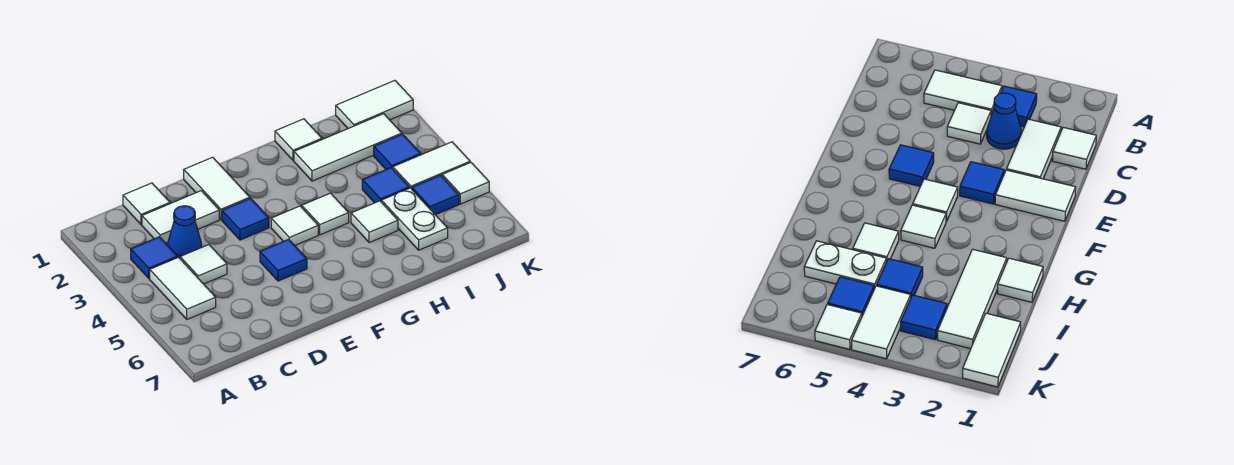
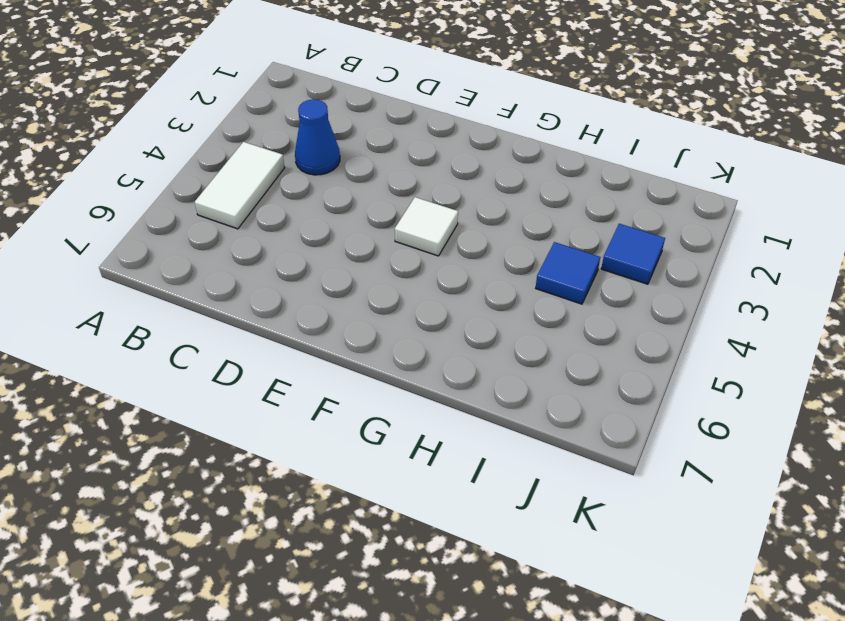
none -> blue 1x1 tile [131,237,178,278]
none -> white 1x1 tile [123,183,170,225]
none -> white 1x2 tile [142,191,219,243]

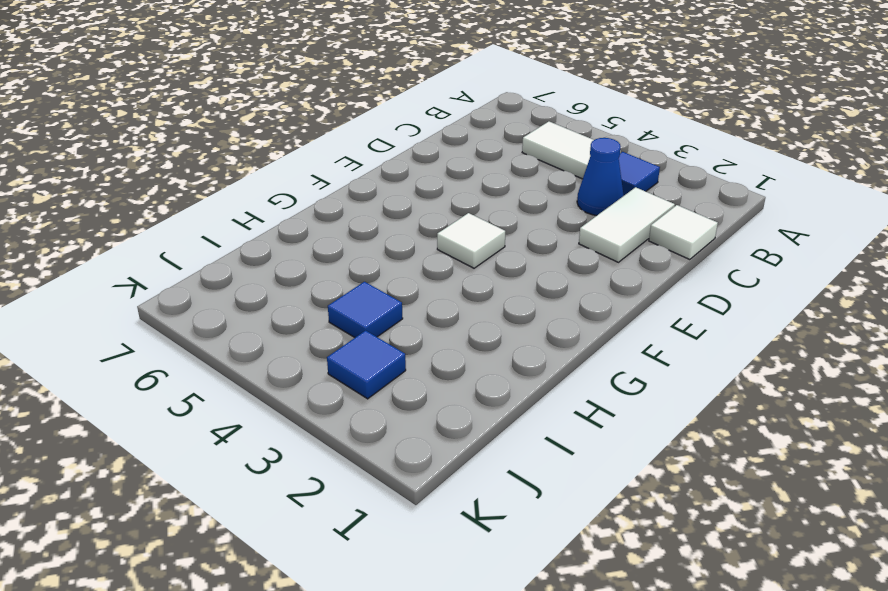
none -> white 1x1 tile [180,245,227,284]
none -> white 1x2 tile [184,157,250,219]
none -> blue 1x1 tile [222,198,269,240]

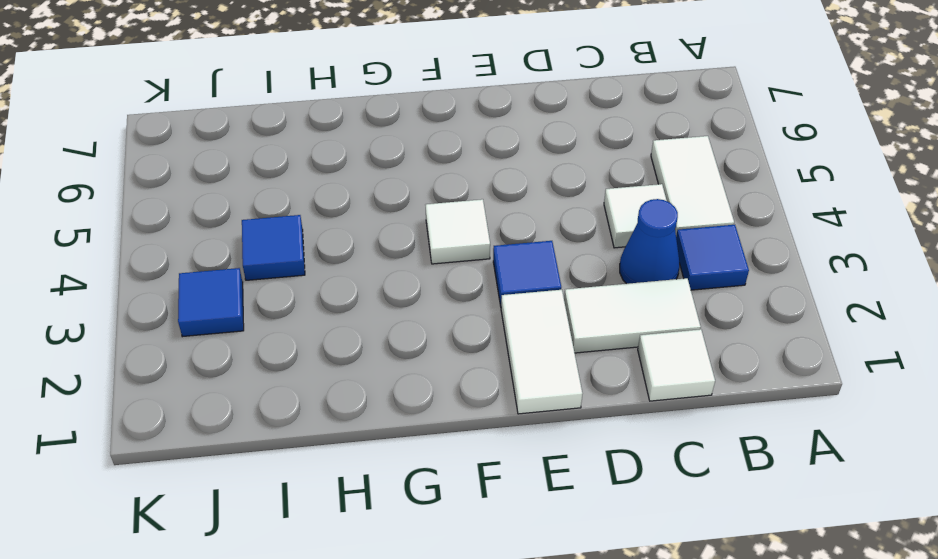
none -> blue 1x1 tile [260,239,307,281]
none -> white 1x1 tile [302,193,349,235]
none -> white 1x1 tile [275,119,322,161]

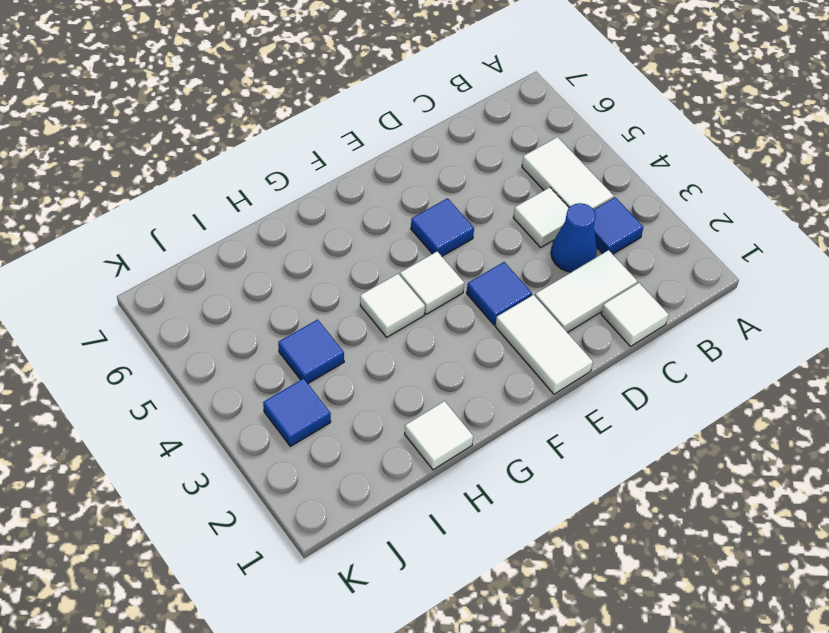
none -> white 1x3 tile [294,114,402,181]
none -> white 1x1 tile [351,201,398,243]
none -> white 1x2 plate [381,188,448,250]

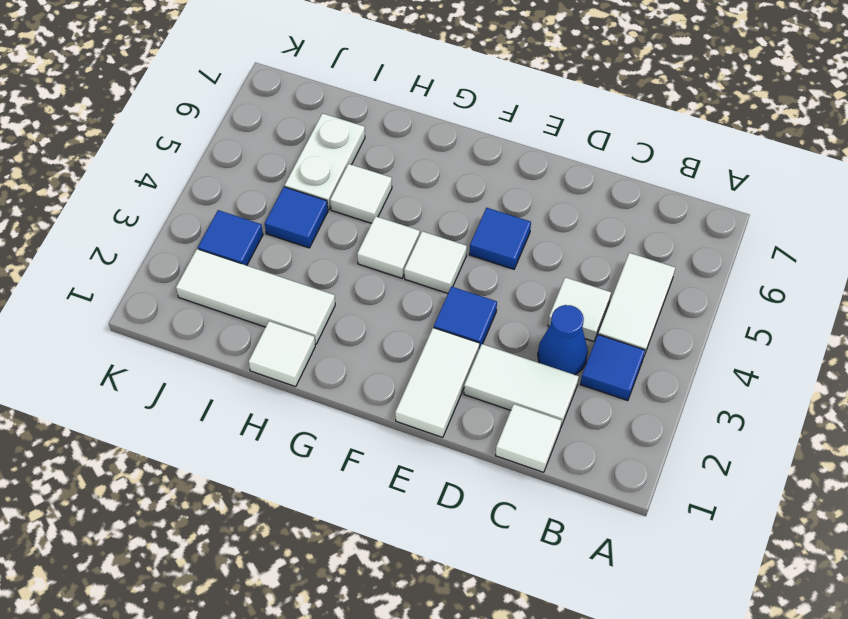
none -> white 1x2 tile [336,81,413,128]
none -> white 1x2 tile [393,142,470,189]
none -> blue 1x1 tile [412,175,459,215]

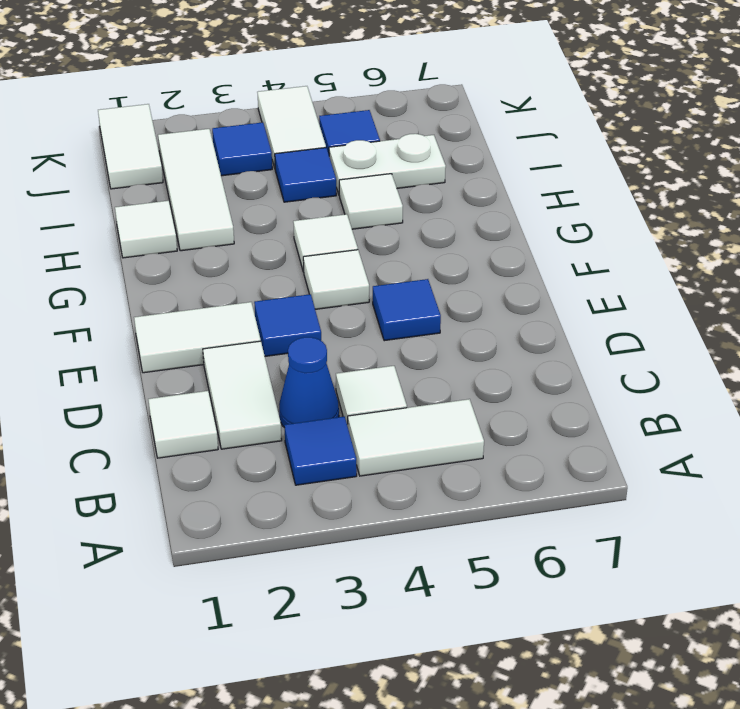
none -> white 1x1 tile [442,162,489,204]

